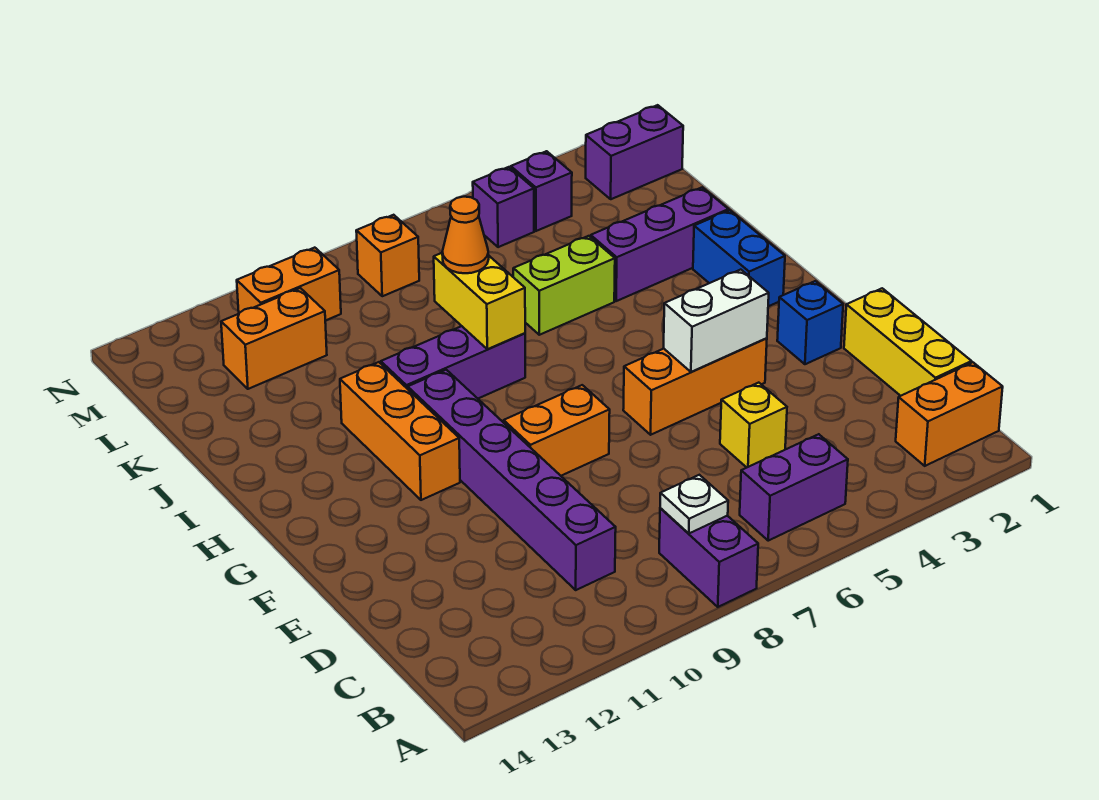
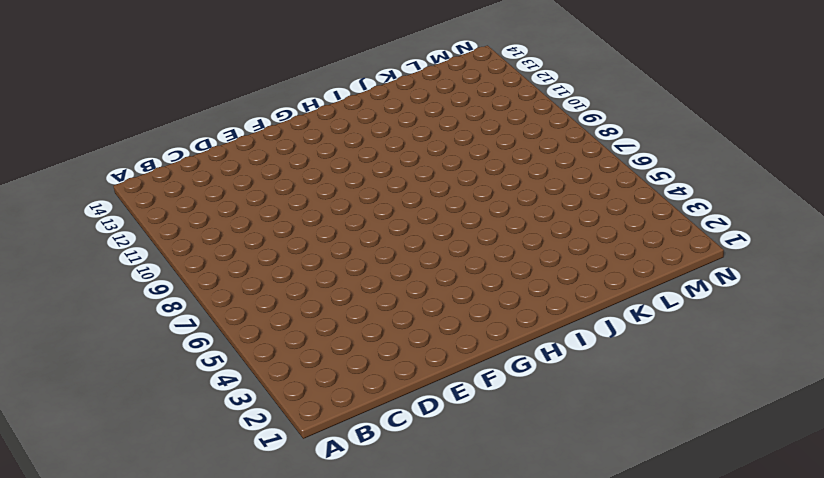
none -> purple 1x2 brick [659,508,758,607]
none -> orange 1x2 brick [896,362,1003,466]
none -> purple 1x2 brick [740,434,848,541]

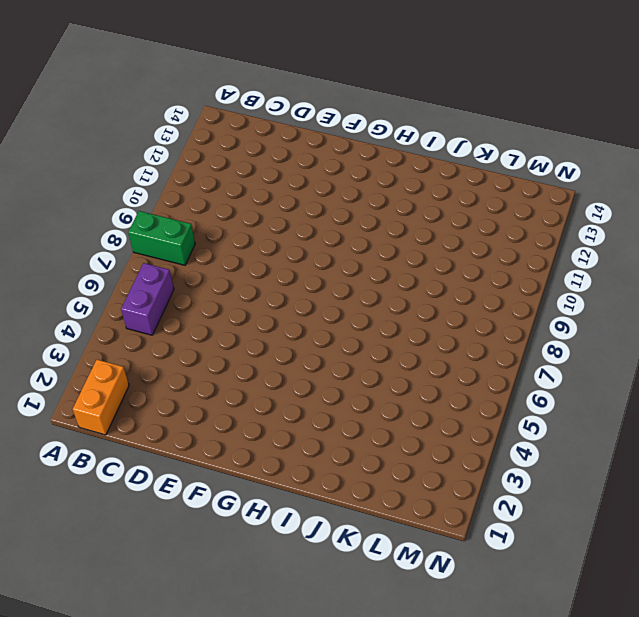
green 1x2 brick [128,211,195,265] -> purple 1x2 brick [659,508,758,607]
none -> yellow 1x3 brick [844,288,972,396]
none -> purple 1x6 brick [408,370,616,590]
none -> yellow 1x1 brick [720,383,787,468]

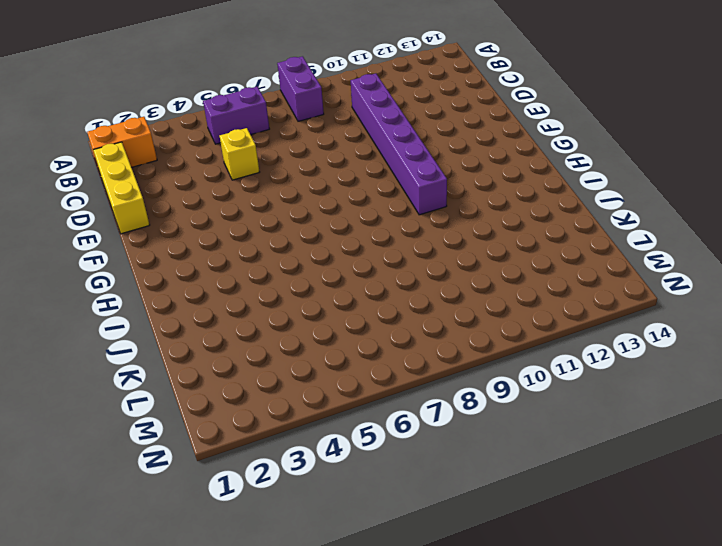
none -> blue 1x1 brick [777,281,843,364]
none -> orange 1x3 brick [623,338,767,435]
none -> orange 1x2 brick [504,385,610,476]

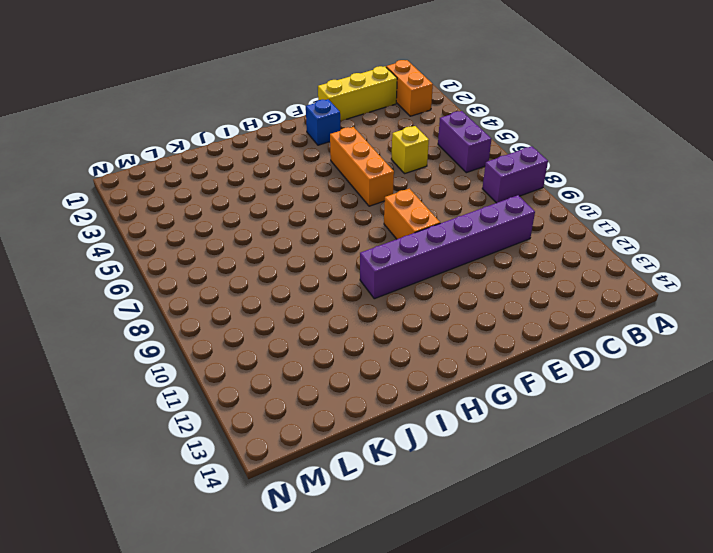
none -> orange 1x3 brick [340,362,460,500]
none -> blue 1x2 brick [693,210,785,306]
none -> purple 1x3 brick [381,326,525,398]

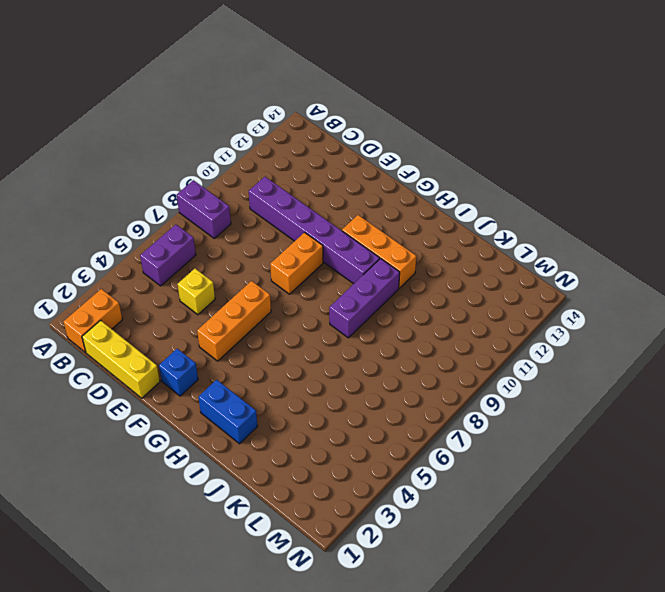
none -> purple 1x3 brick [591,188,729,301]
none -> lime 1x2 brick [513,236,615,335]
none -> orange 1x2 brick [221,288,327,389]

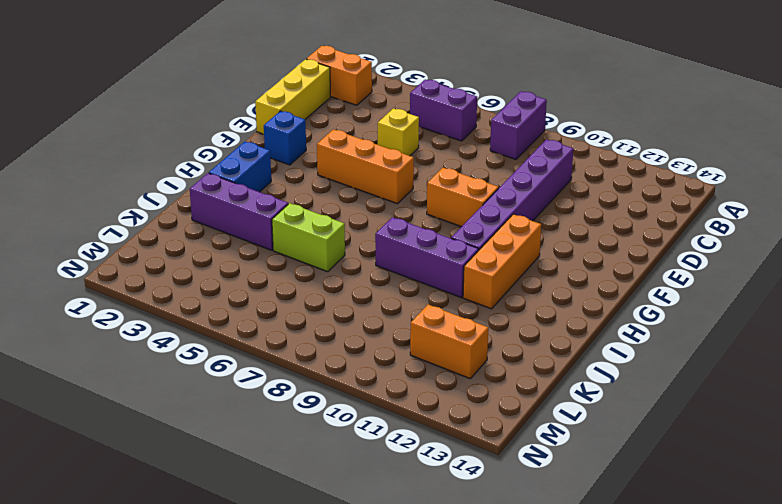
none -> purple 1x2 brick [586,105,683,199]
none -> purple 1x1 brick [511,151,572,231]
none -> purple 1x1 brick [473,167,534,247]

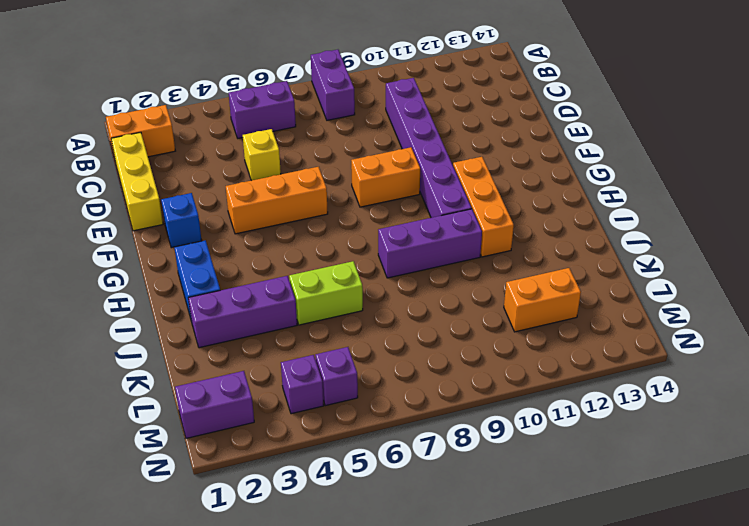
none -> orange 1x1 brick [356,215,419,296]
none -> orange 1x2 brick [237,248,341,321]
none -> white 1x1 plate [660,475,728,534]

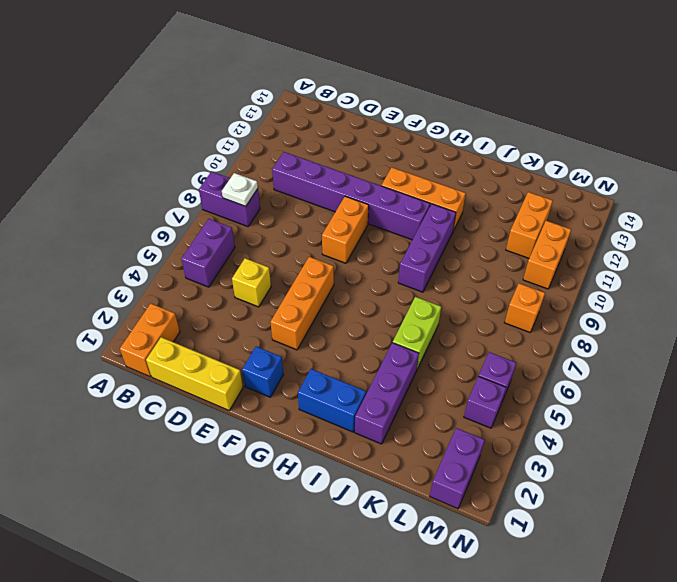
none -> white 1x2 brick [664,270,769,372]
none -> yellow 1x2 brick [434,253,525,349]
none -> orange 1x1 cone [442,197,489,273]

